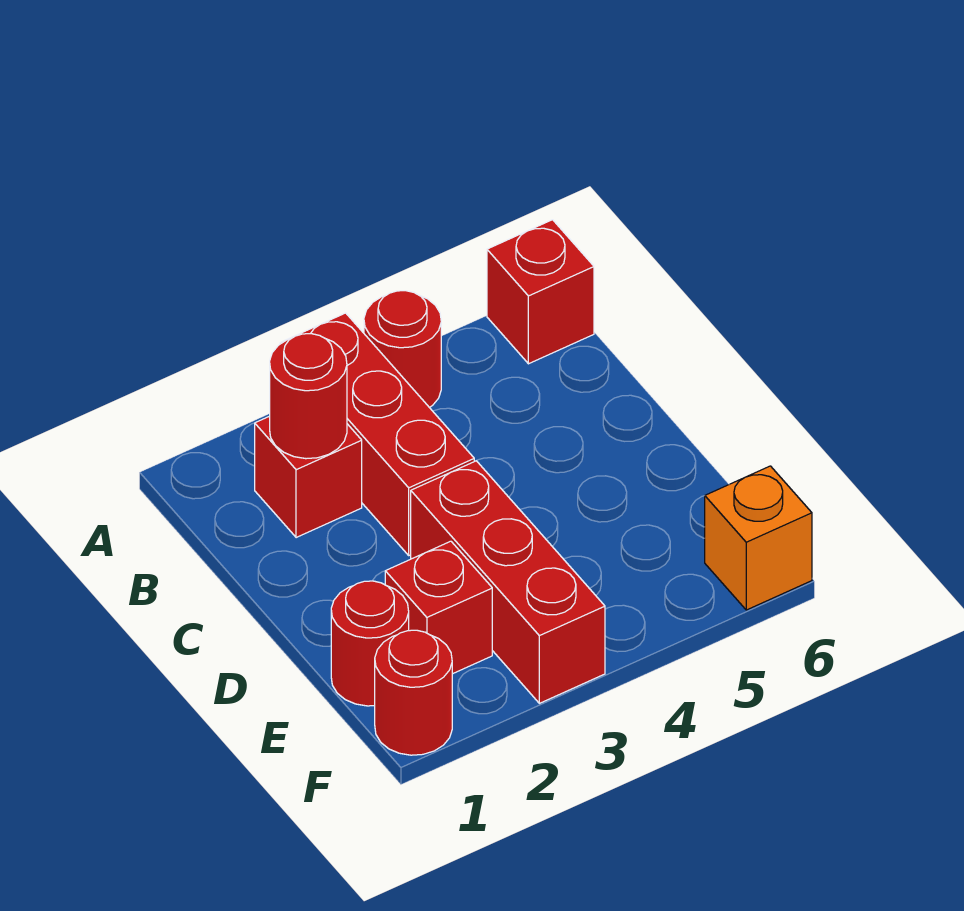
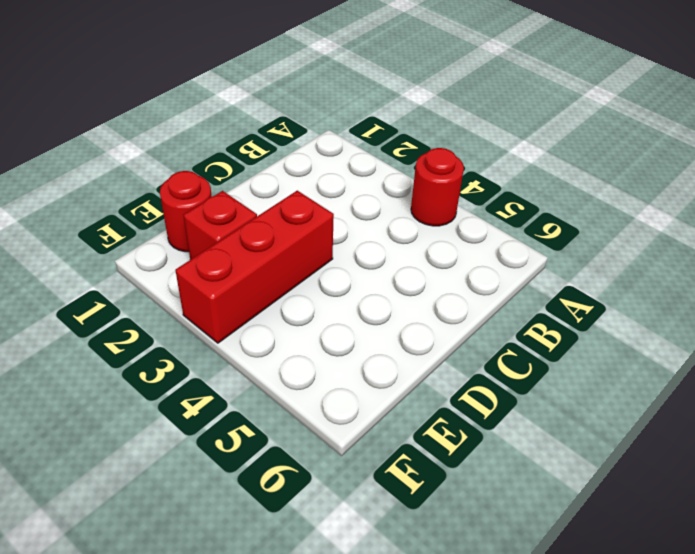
none -> red 1x3 brick [280,313,474,555]
none -> red 1x1 brick [487,220,594,364]

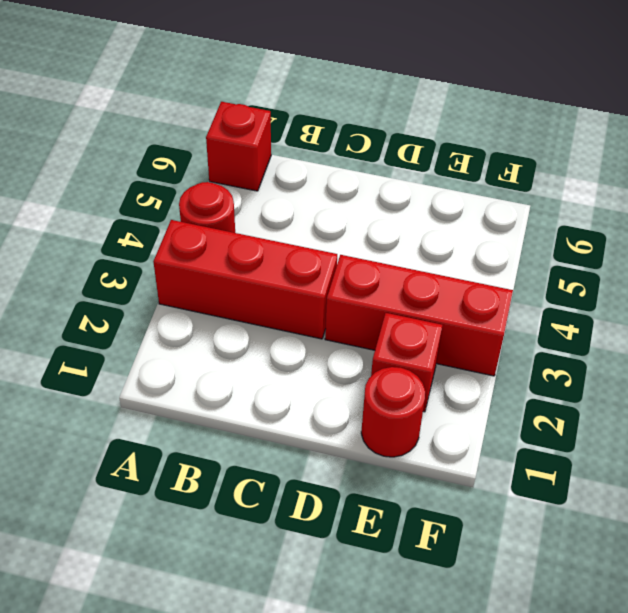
none -> red 1x1 brick [255,416,362,538]
none -> red 1x1 round brick [375,630,452,755]

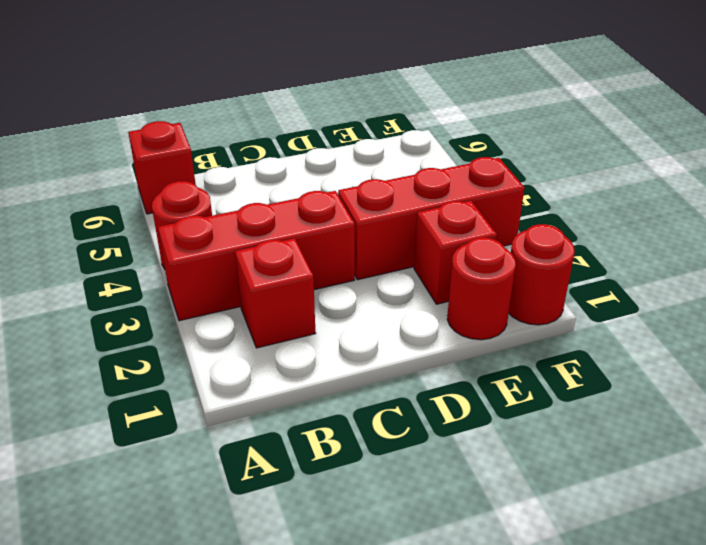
none -> orange 1x1 brick [705,466,812,610]
none -> red 1x1 round brick [270,334,347,459]

